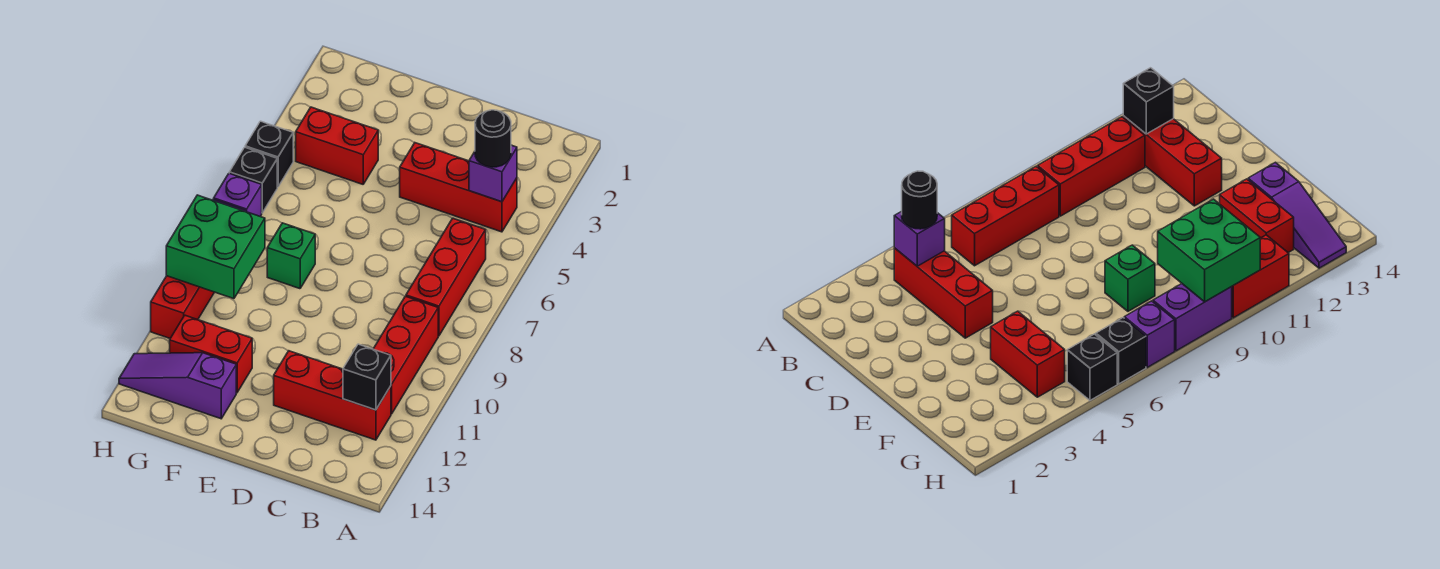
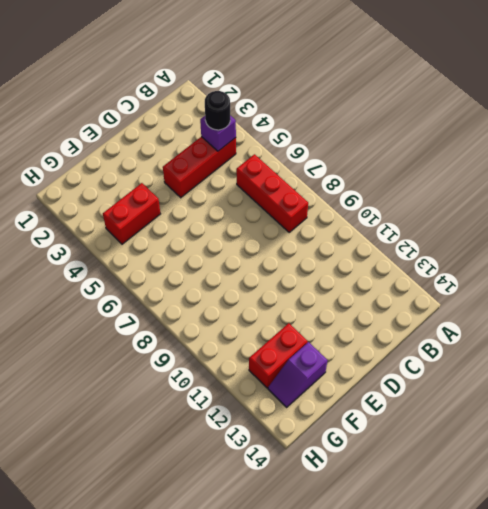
purple 1x2 slope [268,342,328,407] -> purple 1x3 slope [119,353,236,419]
none -> red 1x3 brick [373,296,438,414]
none -> red 1x3 brick [274,351,391,440]
none -> green 1x1 brick [267,223,315,289]

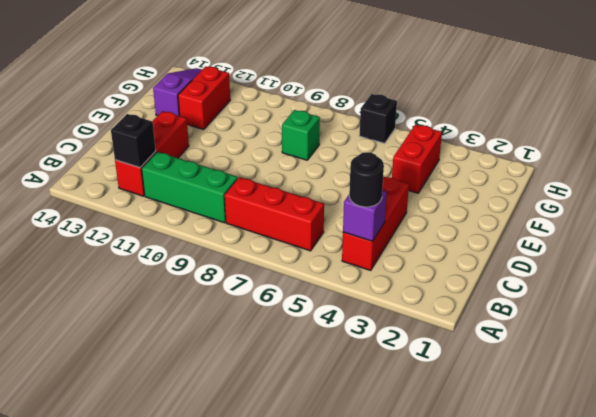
green 1x3 brick [142,152,238,223] -> red 1x3 brick [373,296,438,414]
none -> black 1x1 brick [245,121,293,187]
none -> purple 1x1 brick [214,173,262,216]
none -> purple 1x2 brick [1153,284,1232,351]

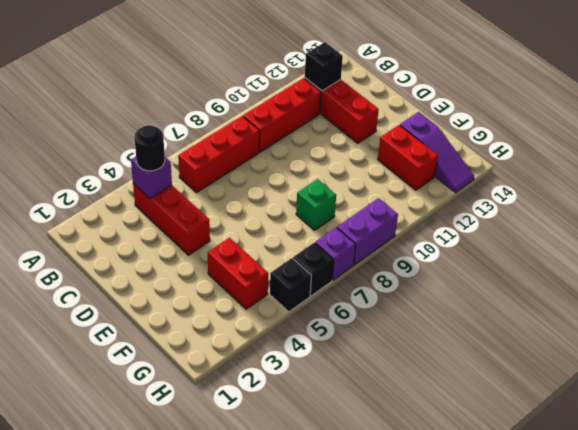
none -> red 1x2 brick [151,276,214,338]
none -> green 2x2 brick [166,195,265,299]

